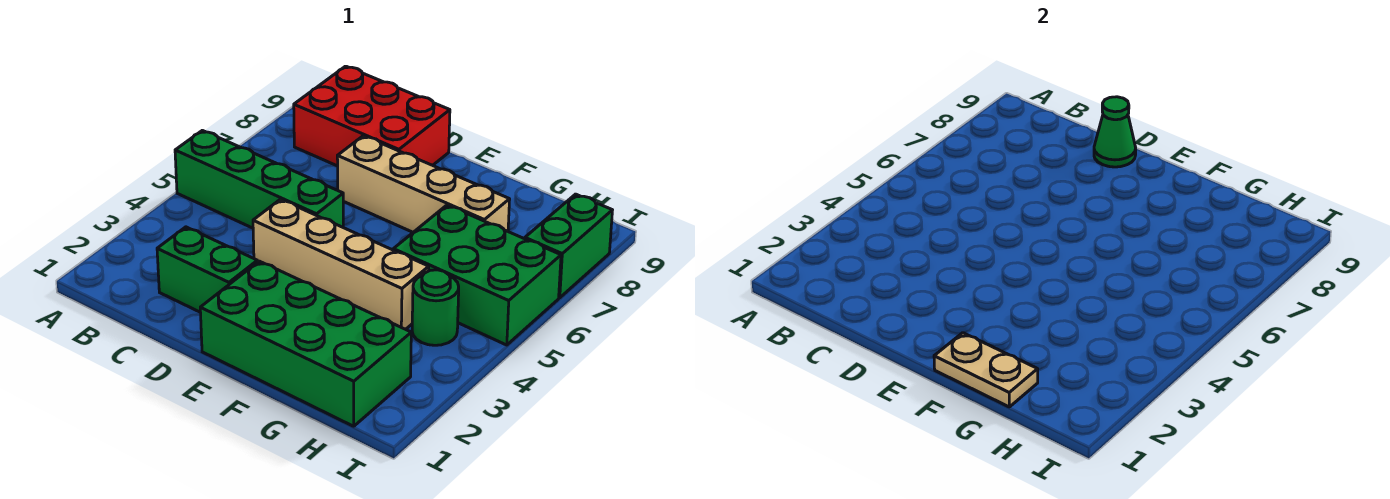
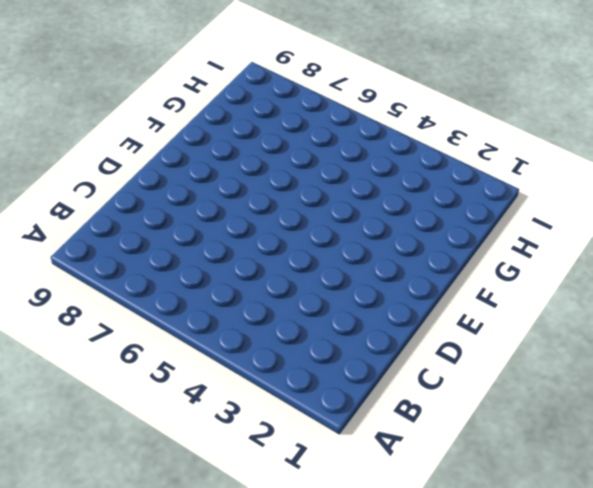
none -> green 1x4 brick [175,130,343,228]
none -> red 2x3 brick [294,66,450,166]

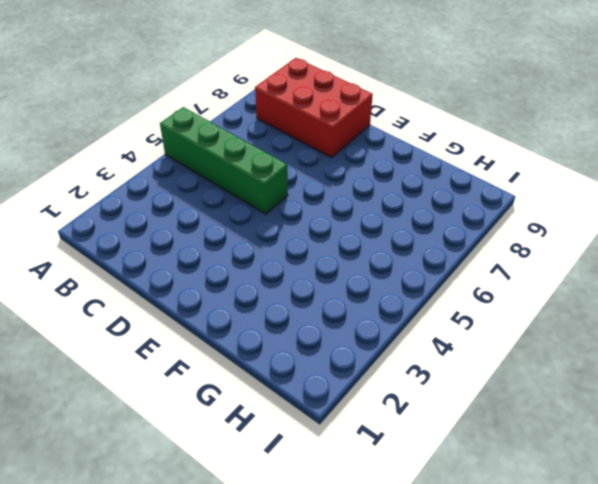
none -> green 1x2 brick [157,227,257,312]
none -> tan 1x4 brick [253,199,429,329]

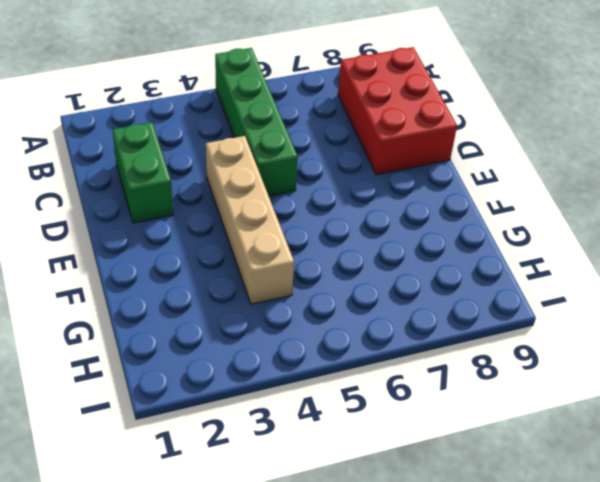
none -> tan 1x4 brick [337,136,510,232]
none -> green 2x4 brick [200,261,411,426]

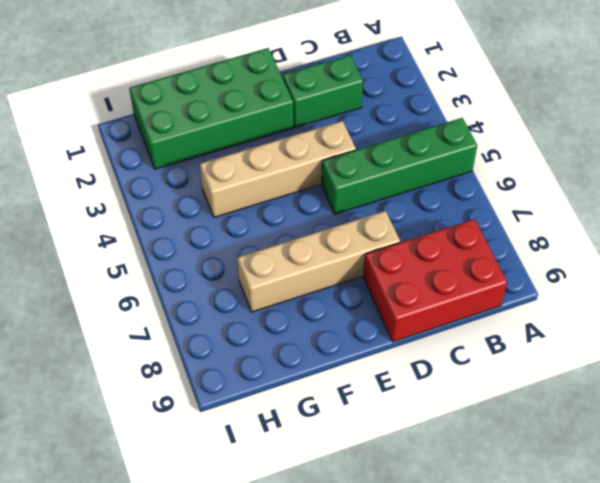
none -> green 2x3 brick [393,205,561,345]
none -> green 1x1 round brick [412,270,459,345]

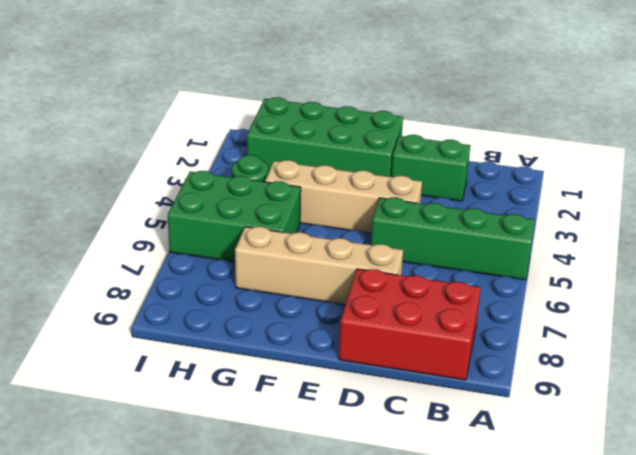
none -> green 1x2 brick [525,194,612,298]
none -> green 1x1 cone [1094,97,1136,167]

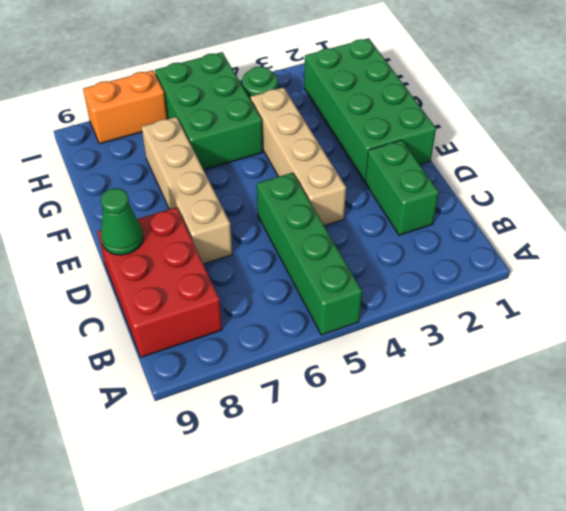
orange 1x2 brick [83,70,167,144] -> green 1x2 brick [525,194,612,298]
none -> tan 1x2 plate [934,333,1038,407]

